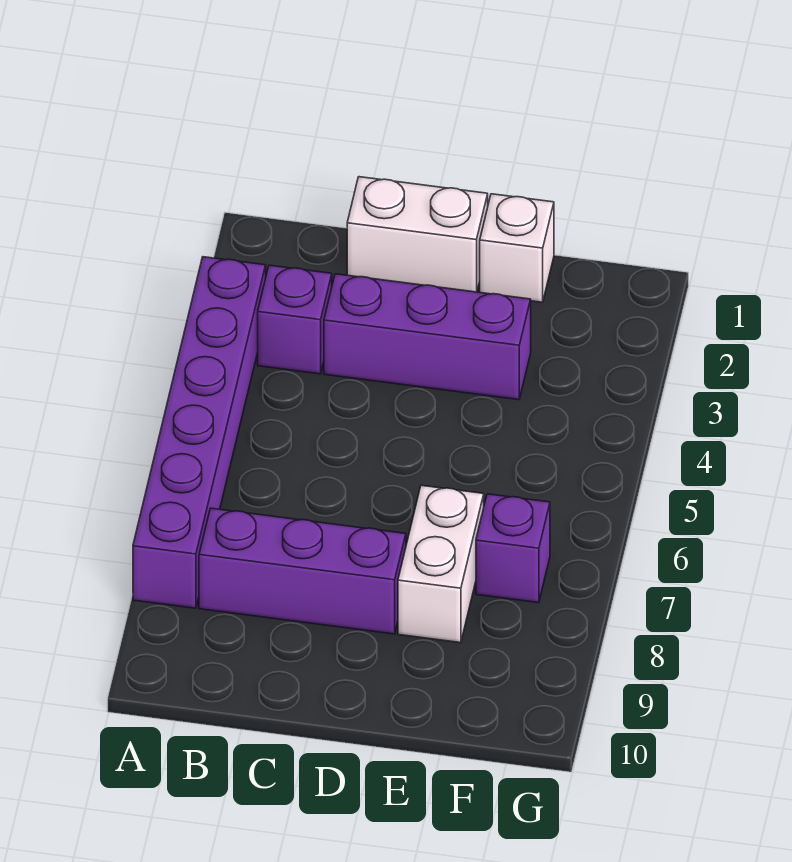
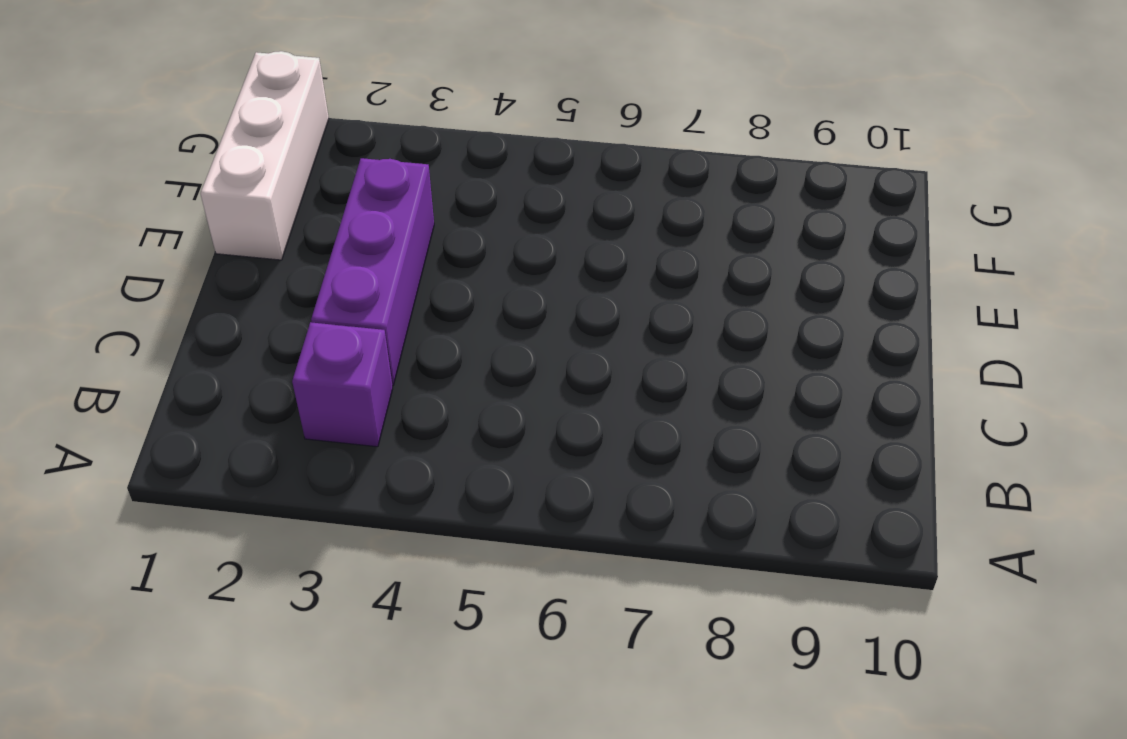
white 1x3 brick [200,51,329,260] -> white 1x1 brick [480,194,554,302]
none -> purple 1x6 brick [133,257,266,608]
none -> purple 1x3 brick [199,508,406,634]

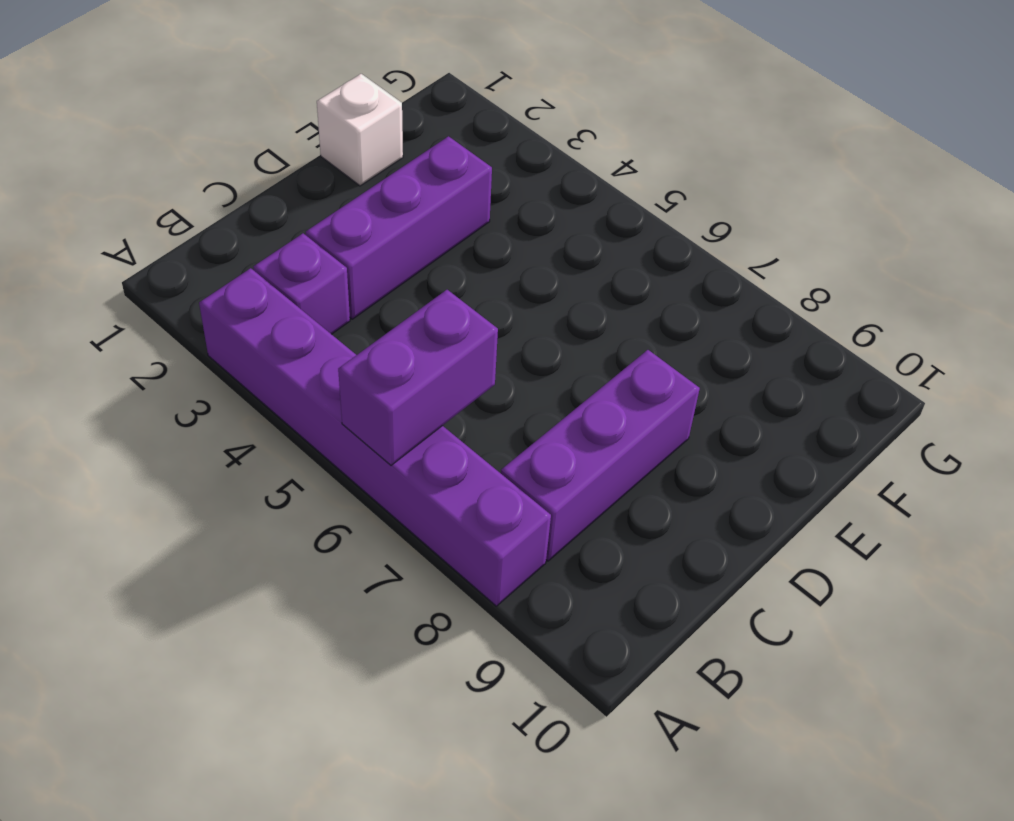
purple 1x2 brick [338,290,498,465] -> none
none -> white 1x2 brick [347,177,488,292]
none -> white 1x2 brick [398,485,484,643]

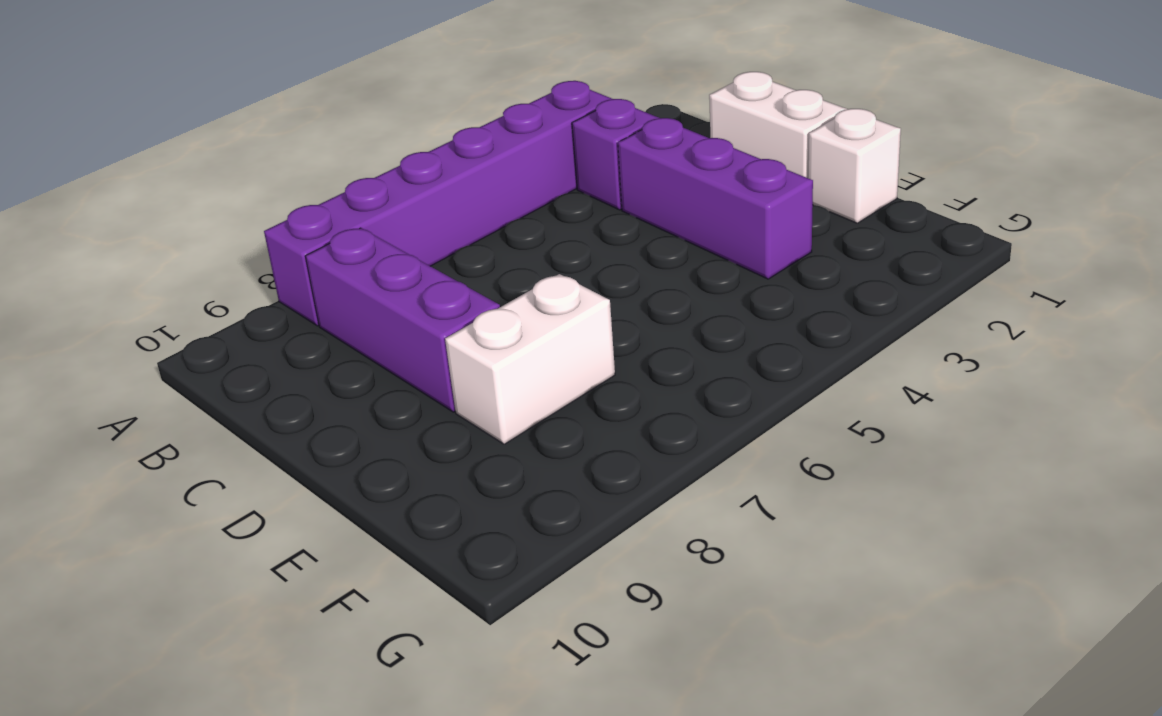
none -> purple 1x1 brick [476,494,550,603]

